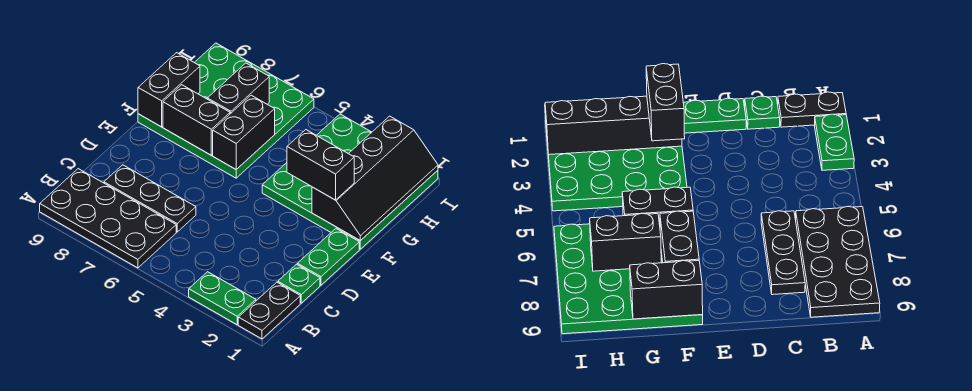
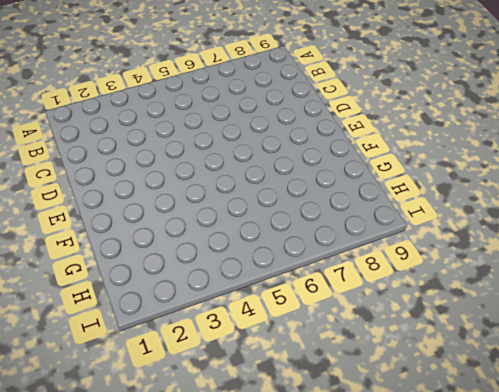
none -> black 1x2 plate [238,282,300,339]
none -> green 1x2 plate [189,272,256,325]
none -> black 2x4 plate [40,169,176,268]

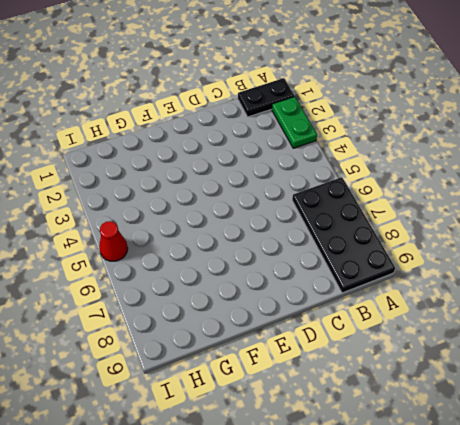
red 1x1 cone [99,221,128,261] -> none
none -> green 1x1 plate [278,264,320,303]
none -> black 1x3 plate [104,165,196,232]
none -> green 1x2 plate [297,229,359,285]

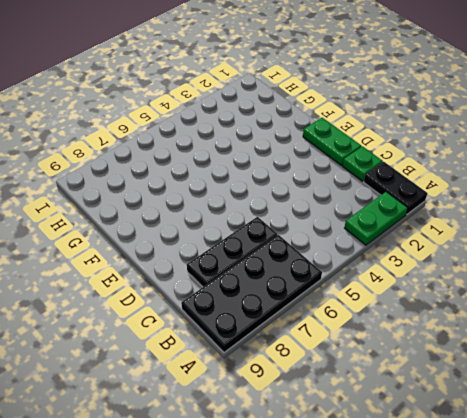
none -> green 4x4 plate [262,114,438,249]
none -> green 4x4 plate [138,43,314,178]
none -> black 2x4 slope [312,116,438,241]

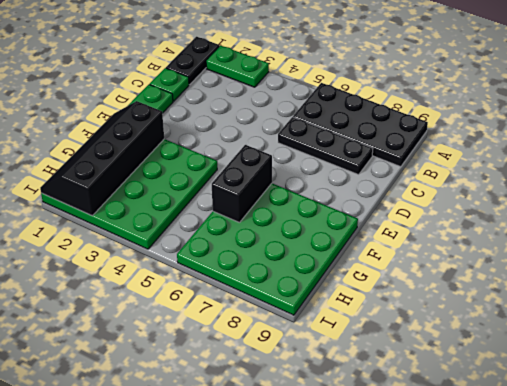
none -> black 1x2 brick [163,85,230,155]
none -> black 1x2 brick [138,53,200,127]
none -> black 1x2 brick [207,63,269,114]

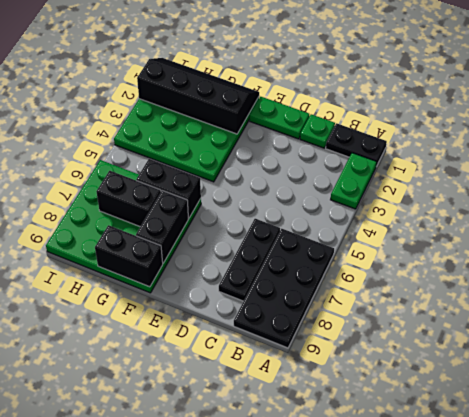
none -> black 1x2 brick [287,130,354,200]

